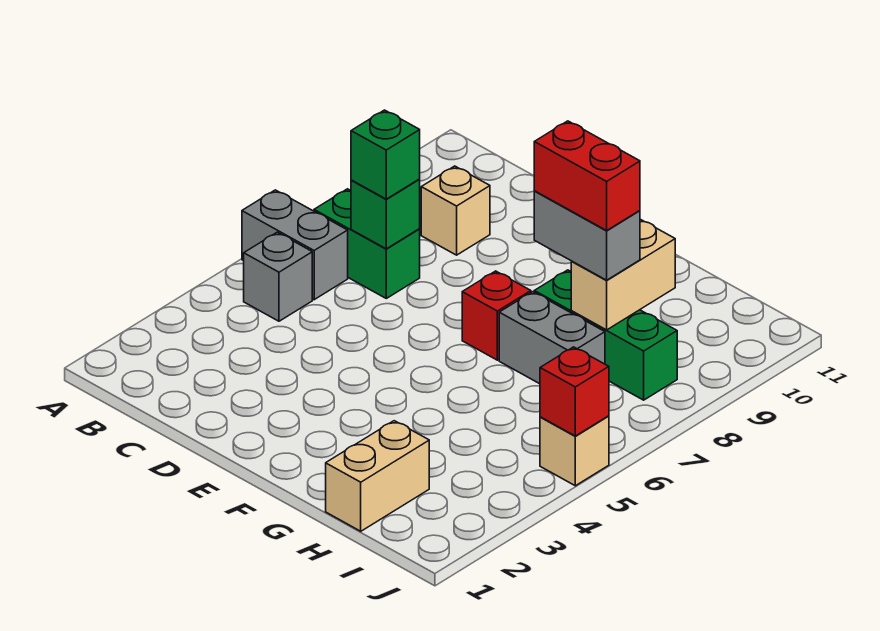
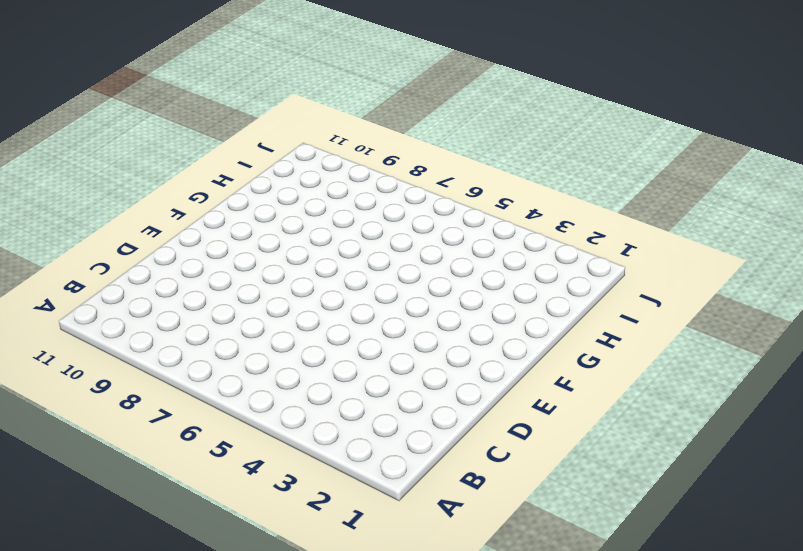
none -> grey 1x2 brick [242,190,348,300]
none -> grey 1x1 brick [244,232,312,321]
none -> green 1x2 brick [314,189,420,298]

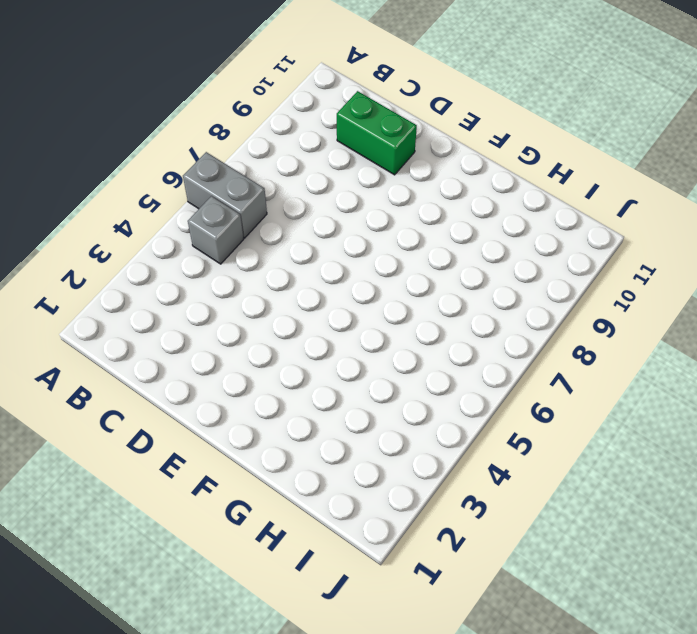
green 1x2 brick [337,91,417,175] -> green 1x2 brick moved to [314,189,420,298]
none -> tan 1x1 brick [421,166,490,255]
none -> red 1x1 brick [462,271,531,360]
none -> grey 1x2 brick [499,292,605,384]

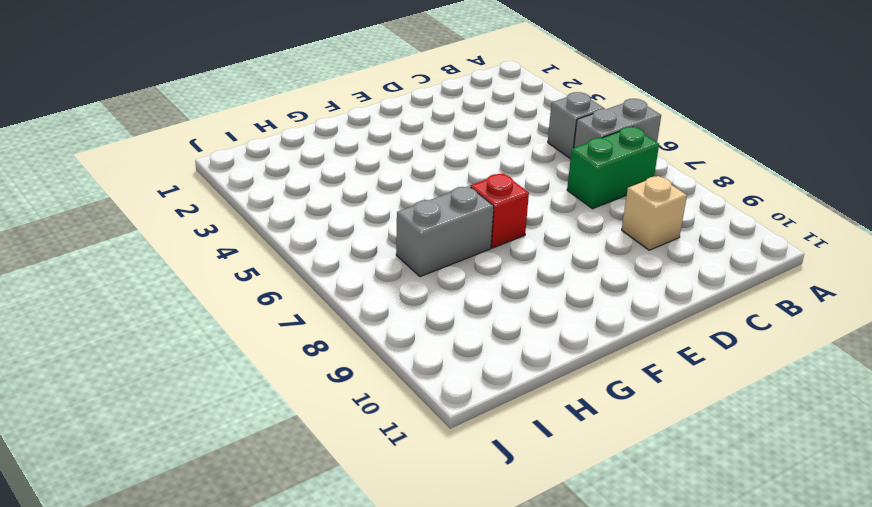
none -> green 1x3 brick [534,270,677,400]
none -> tan 1x2 brick [326,421,429,531]
none -> tan 1x1 brick [540,416,609,486]

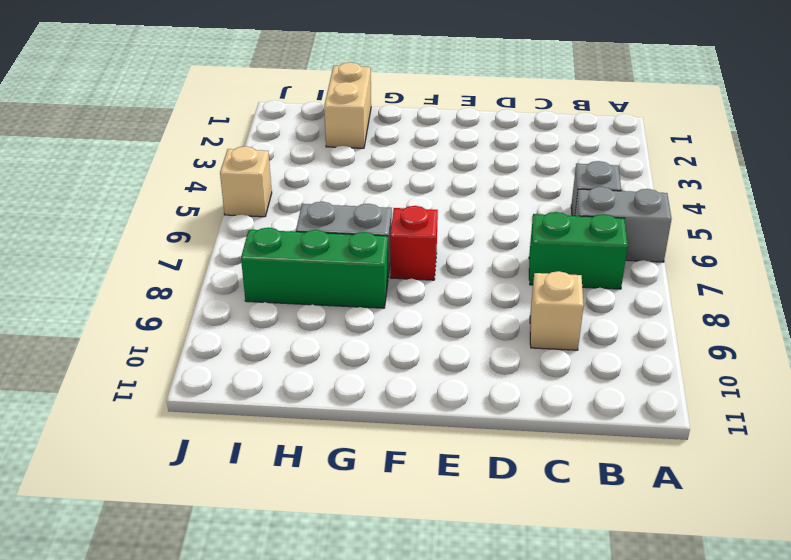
none -> green 1x1 brick [351,179,420,249]
none -> tan 1x2 brick [571,219,675,330]
none -> red 1x1 brick [540,347,609,436]

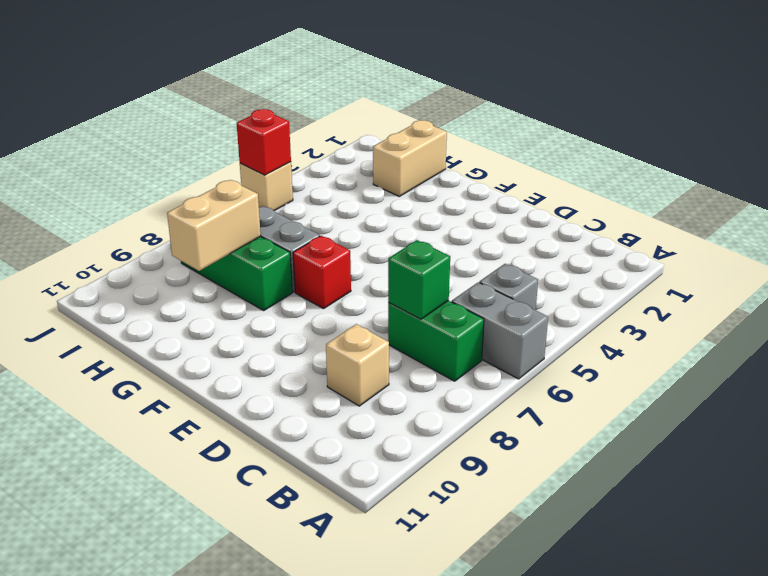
none -> green 1x1 brick [351,110,420,199]
none -> grey 1x2 brick [534,191,640,280]
none -> red 1x2 brick [534,121,640,230]

